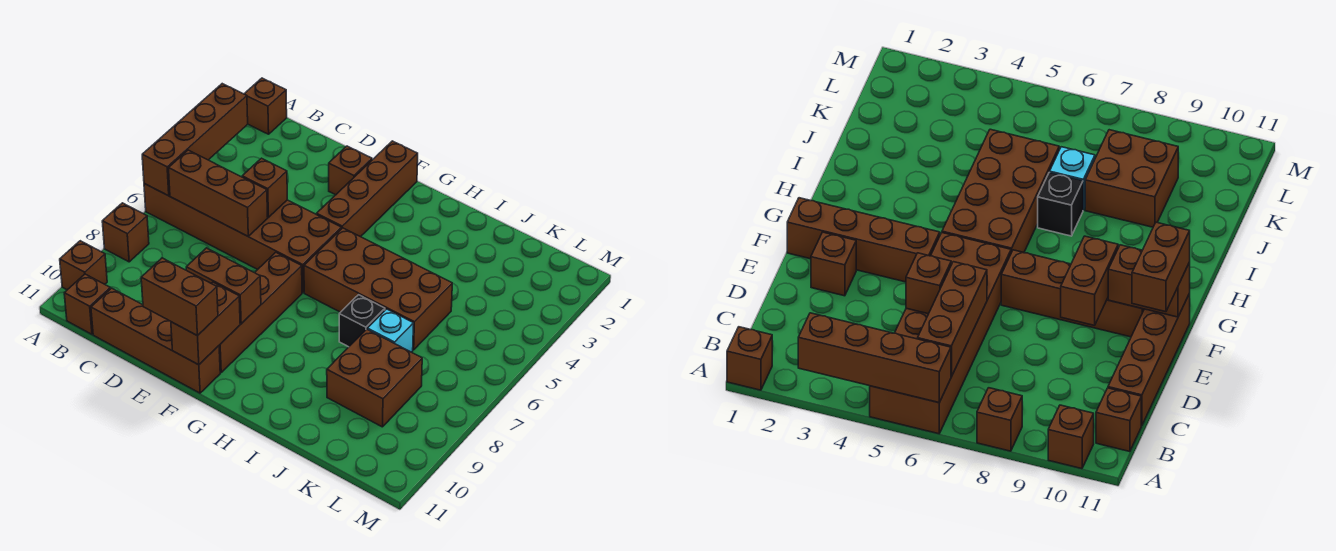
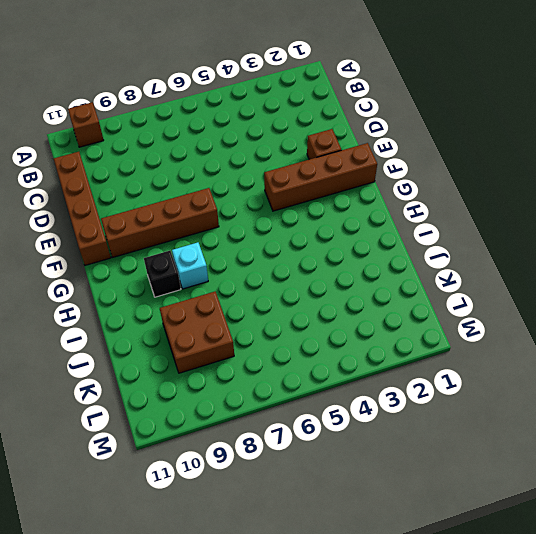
cyan 1x1 brick [172,242,208,289] -> cyan 1x1 brick moved to [368,309,413,352]
black 1x1 brick [144,251,181,297] -> black 1x1 brick moved to [339,295,385,347]
none -> brown 1x1 brick [244,78,287,134]
none -> brown 2x6 brick [144,184,341,293]
none -> brown 1x1 brick [102,203,149,262]

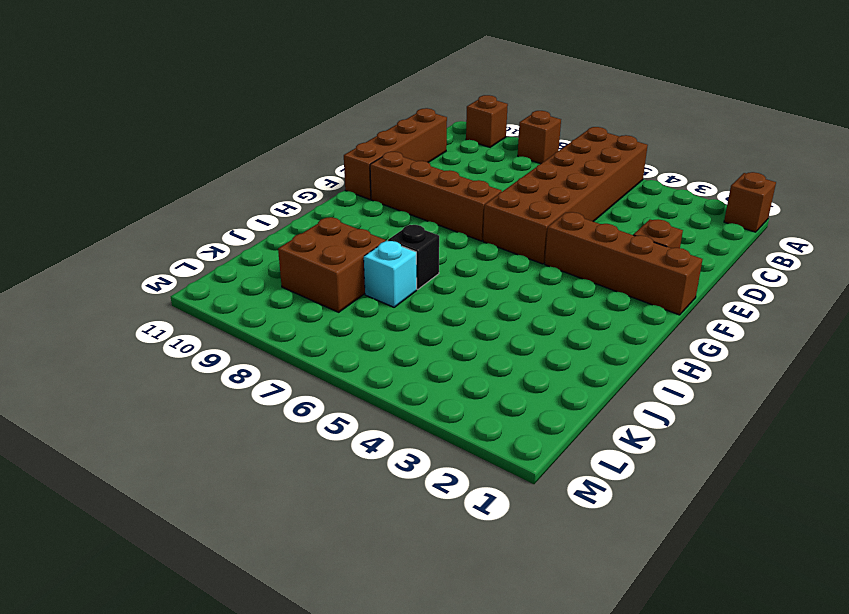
none -> brown 1x1 brick [64,274,110,334]
none -> brown 2x4 brick [304,228,452,350]
none -> brown 1x4 brick [142,84,248,196]

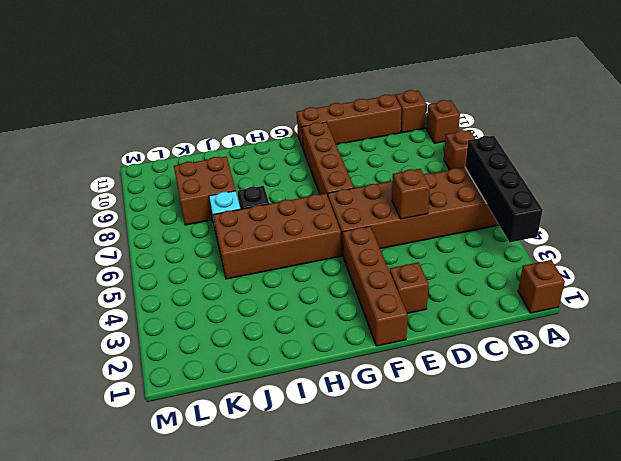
black 1x4 brick [465,136,543,242] -> brown 1x4 brick [142,84,248,196]
none -> brown 1x3 brick [169,150,268,236]
none -> brown 1x2 brick [186,248,261,324]
none -> brown 1x2 brick [171,282,240,365]

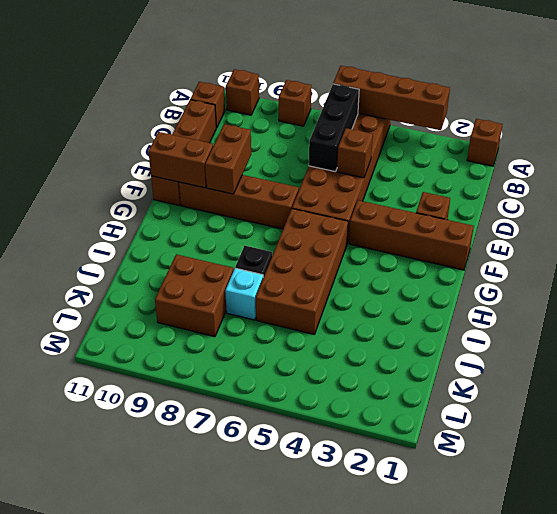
black 1x3 brick [309,84,359,172] -> brown 1x3 brick [169,150,268,236]
none -> brown 1x2 brick [141,258,218,336]

